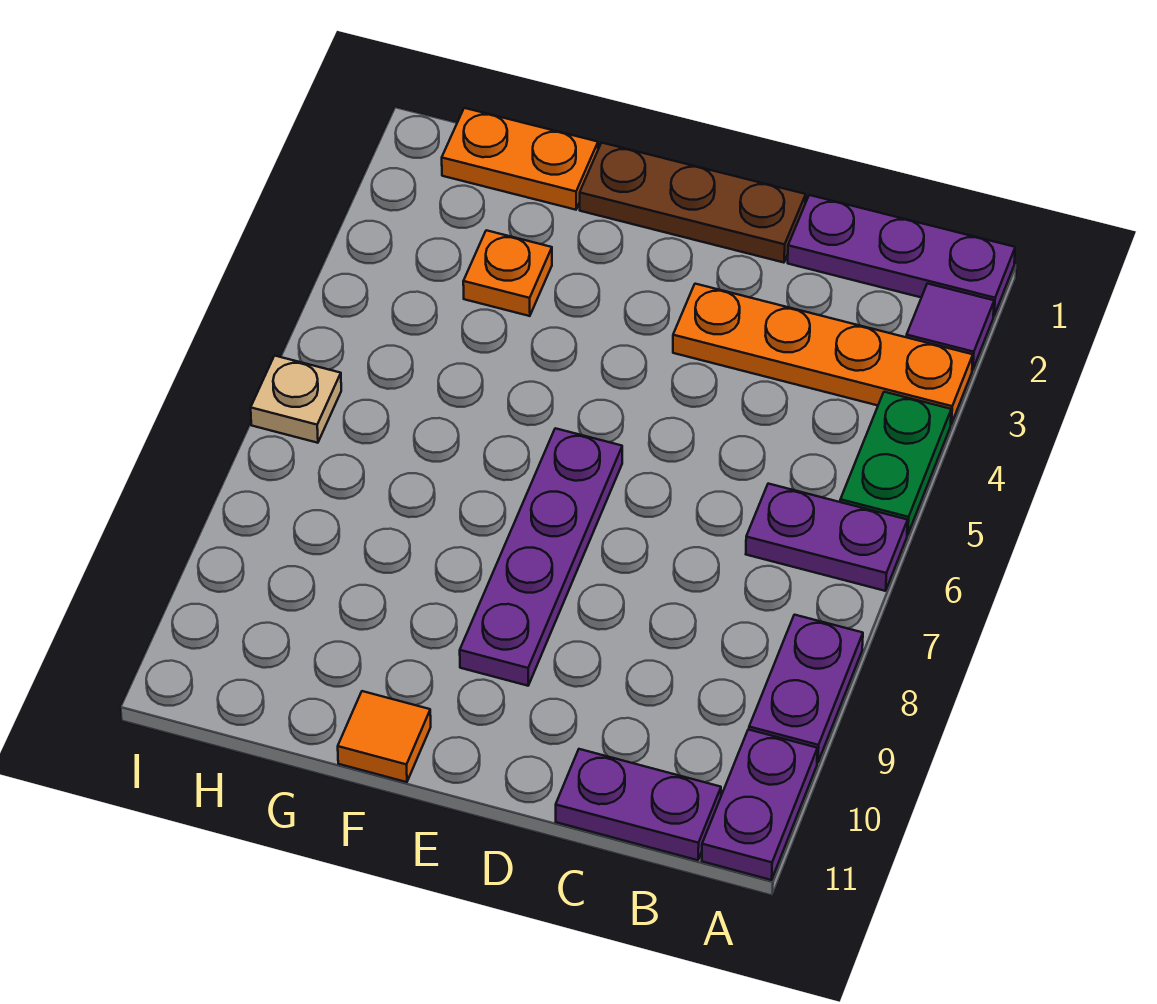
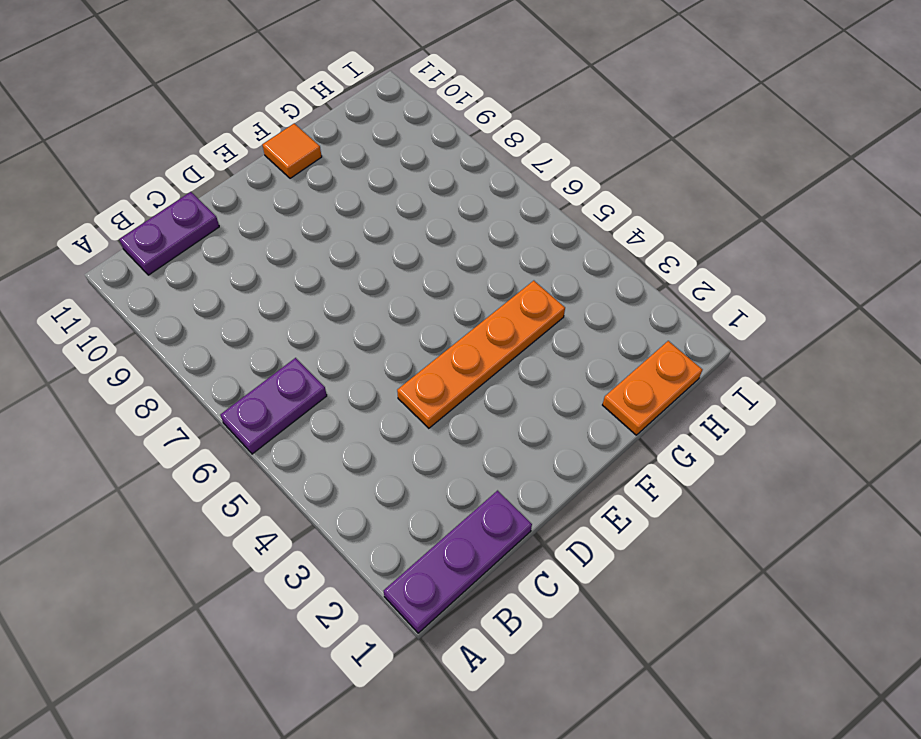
orange 1x4 plate [397,281,565,428] -> orange 1x4 plate moved to [673,284,973,424]
none -> purple 1x1 tile [907,283,994,370]
none -> green 1x2 plate [840,392,951,535]
none -> purple 1x2 plate [749,615,863,763]

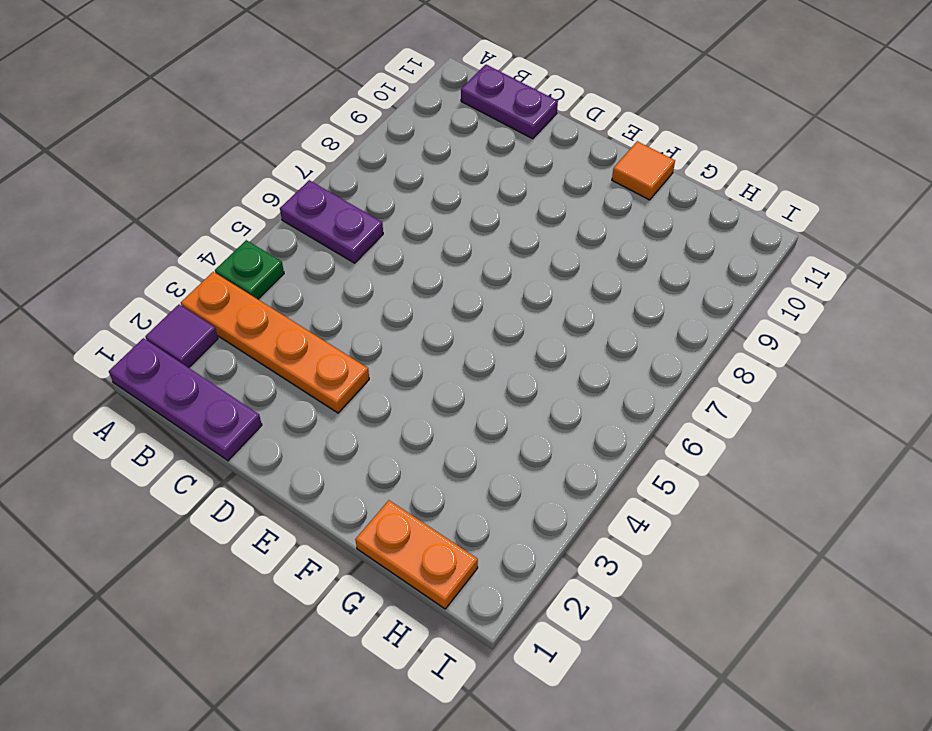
green 1x1 plate [215,240,284,299] -> green 1x2 plate [840,392,951,535]
none -> purple 1x2 plate [749,615,863,763]
none -> purple 1x2 plate [702,729,817,880]
none -> brown 1x3 plate [580,143,806,263]

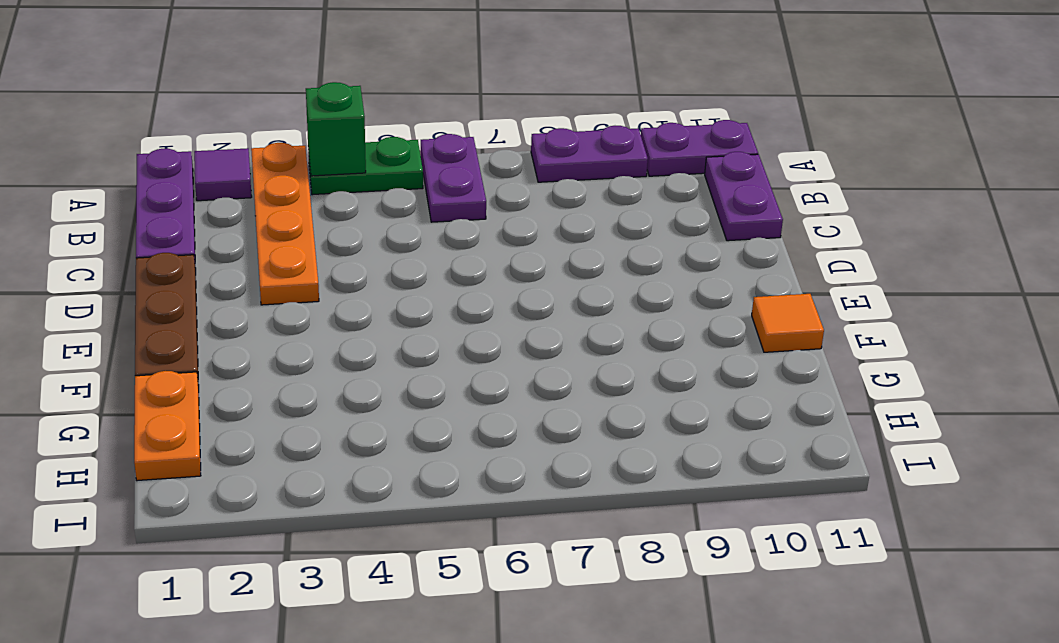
green 1x1 brick [306,82,366,176] -> none
none -> purple 1x4 plate [460,428,622,686]
none -> orange 1x1 plate [463,230,552,316]
none -> tan 1x1 plate [251,356,341,443]

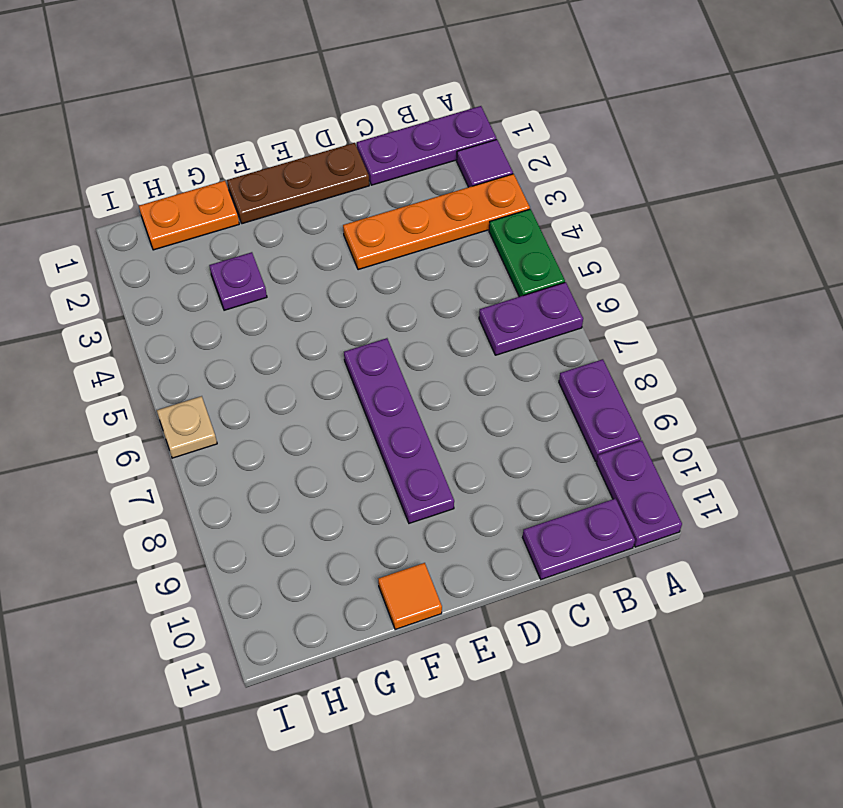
purple 1x1 plate [209,252,267,310] -> orange 1x1 plate [463,230,552,316]

